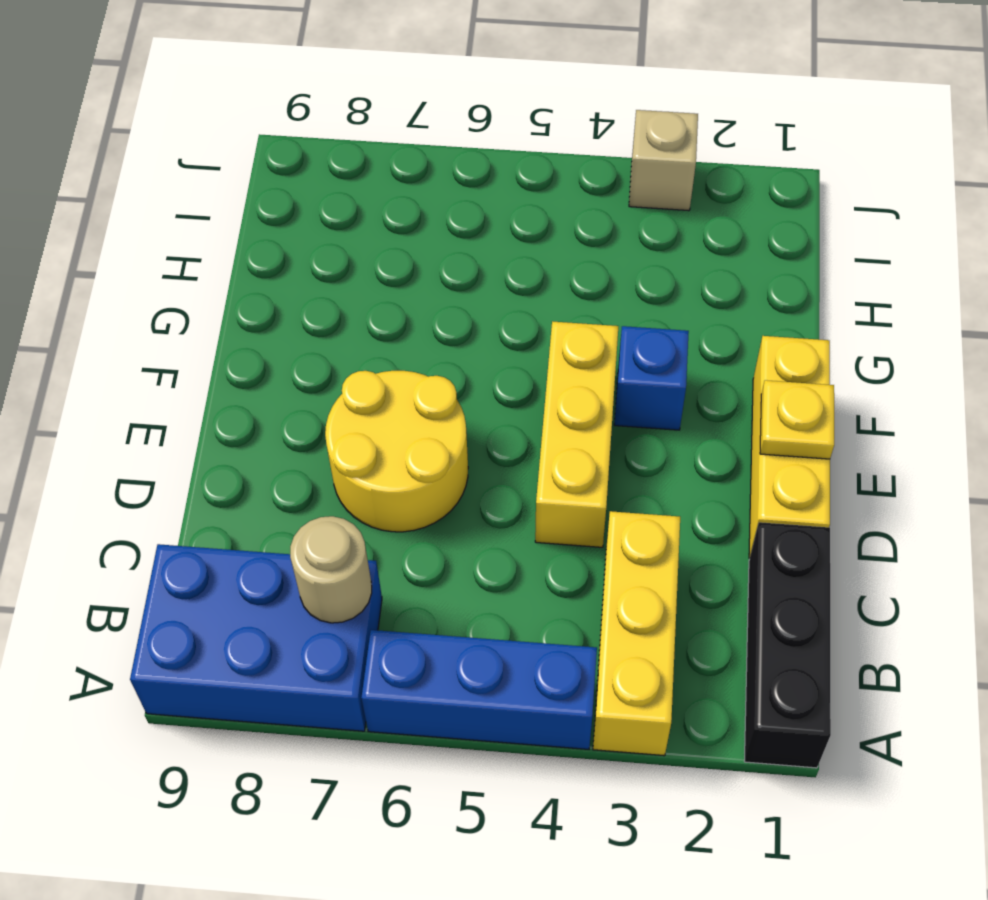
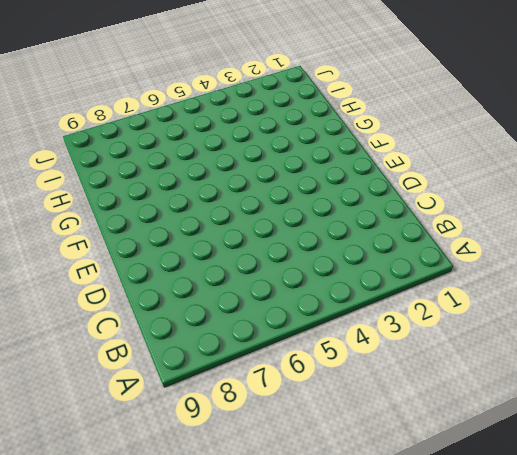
none -> black 1x3 brick [744,522,831,768]
none -> yellow 1x3 brick [593,511,680,756]

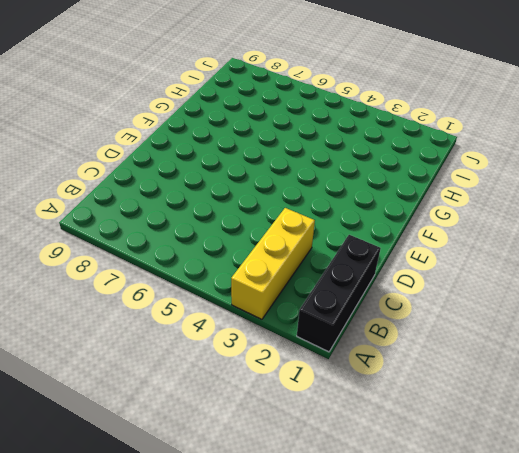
none -> blue 1x3 brick [361,630,597,749]
none -> blue 2x3 brick [130,544,382,731]

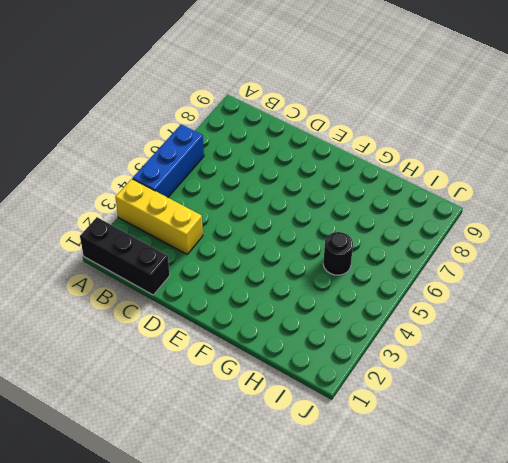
black 1x1 round brick [323,232,353,275] -> none
none -> blue 2x3 brick [130,544,382,731]
none -> yellow 1x3 brick [749,336,830,558]

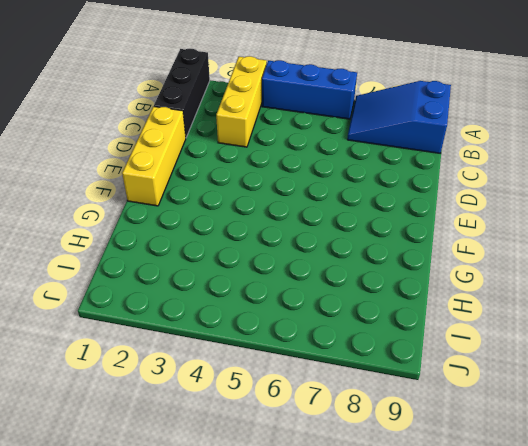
blue 2x3 slope [347,81,451,153] -> blue 2x3 brick [130,544,382,731]
none -> yellow 1x3 brick [535,321,618,547]
none -> yellow 2x2 round brick [325,371,468,532]

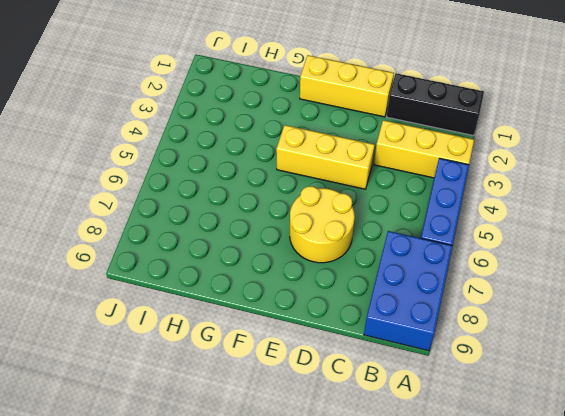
none -> blue 1x1 brick [614,326,689,430]
none -> tan 1x1 brick [629,110,698,211]

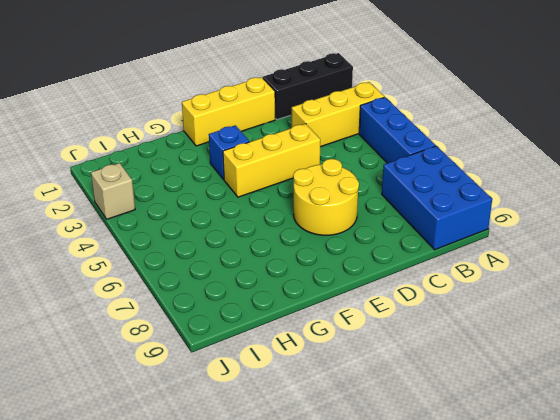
none -> tan 1x1 round brick [290,516,372,623]
none -> yellow 1x1 plate [760,380,834,459]

